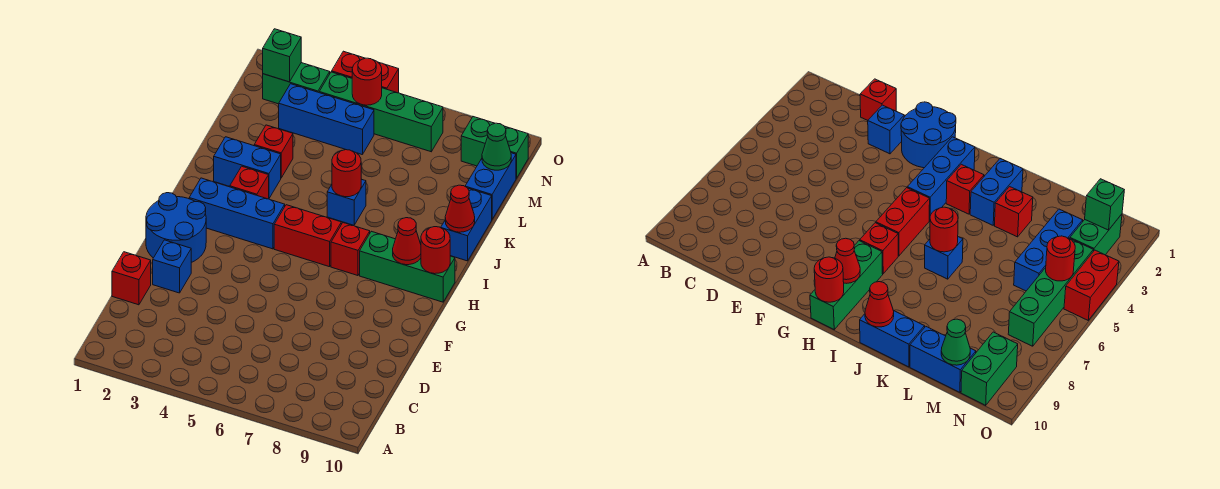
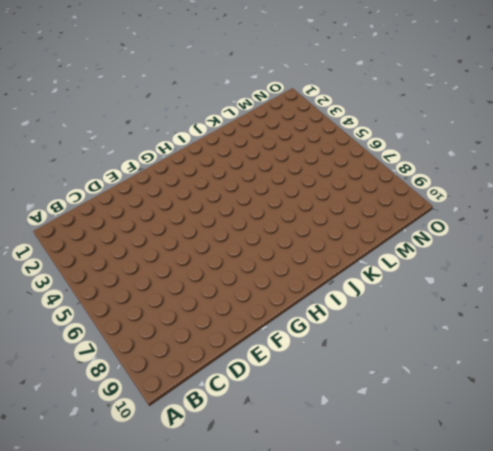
none -> red 1x1 brick [112,252,151,305]
none -> blue 1x1 brick [153,240,191,293]
none -> blue 2x2 round brick [146,193,206,263]

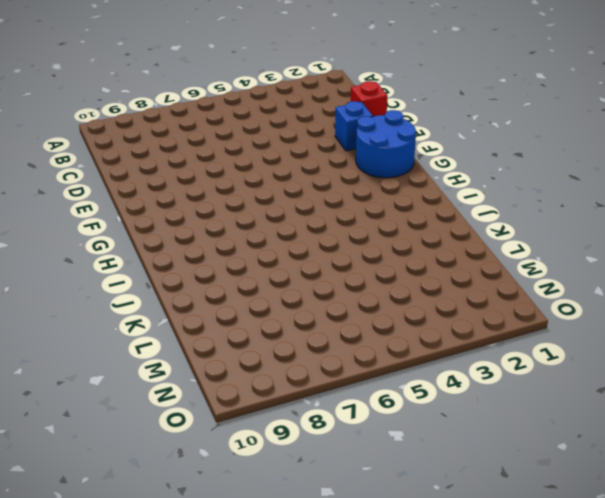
none -> blue 1x3 brick [189,178,285,249]
none -> red 1x2 brick [274,205,341,267]
none -> red 1x1 brick [331,223,370,276]

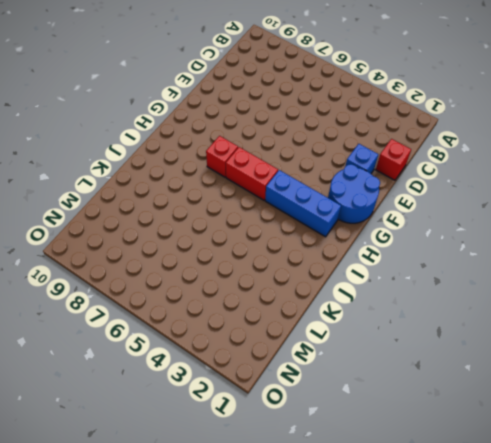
none -> green 1x3 brick [360,231,455,302]
none -> red 1x1 brick [230,166,269,199]
none -> blue 1x2 brick [214,137,281,198]

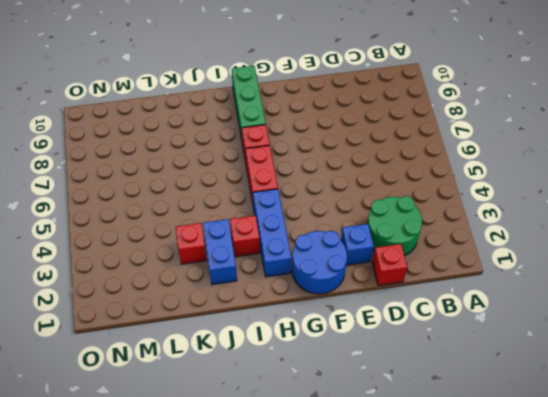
green 2x2 round brick [367,196,422,256] -> none
none -> blue 1x1 brick [327,179,366,225]
none -> blue 1x2 brick [441,188,492,261]
none -> blue 1x2 brick [465,153,516,219]

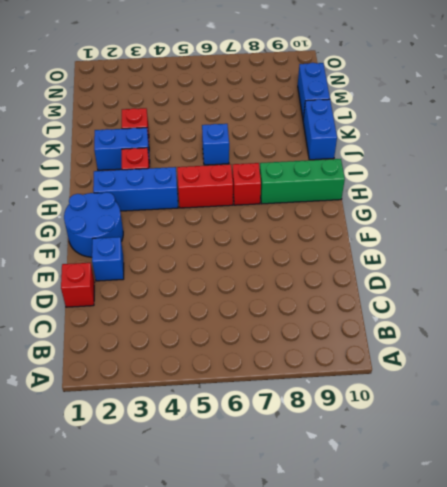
none -> blue 1x3 brick [279,84,374,155]
none -> green 1x2 brick [263,63,330,104]
none -> green 1x4 brick [319,72,443,152]

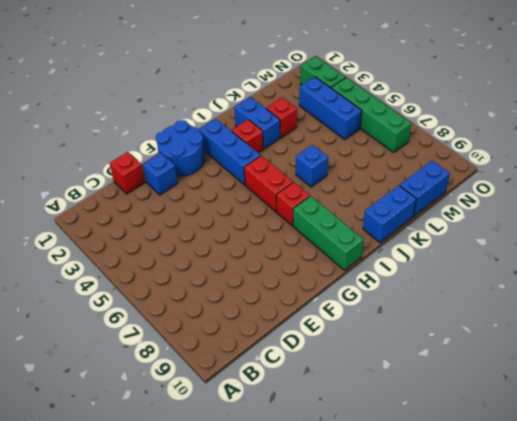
none -> green 1x2 brick [461,117,528,178]
none -> red 1x2 brick [332,51,399,93]
none -> red 1x1 cone [393,218,421,265]

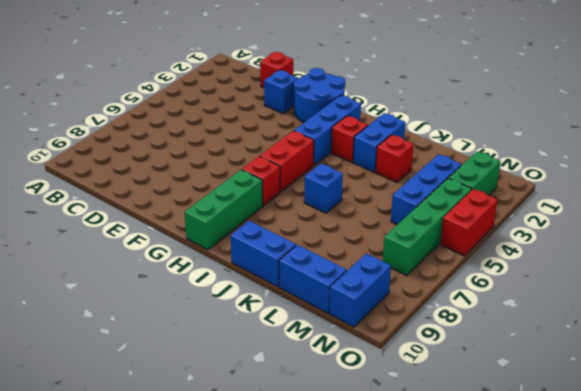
blue 1x2 brick [329,253,391,327] -> green 1x2 brick [461,117,528,178]
none -> red 1x1 cone [393,218,421,265]
none -> red 1x1 round brick [421,227,450,274]
none -> red 1x1 round brick [332,150,361,197]

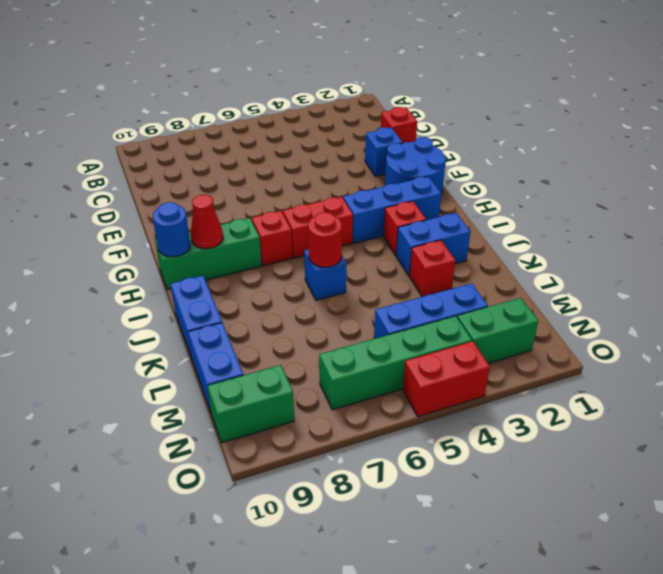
blue 1x1 round brick [153,202,190,257] -> red 1x1 round brick [421,227,450,274]
none -> red 1x1 cone [445,185,475,232]
none -> green 1x1 cone [482,123,511,170]
none -> green 1x1 brick [263,29,301,82]

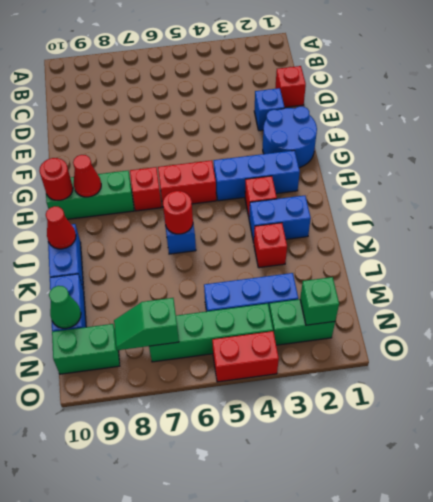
green 1x2 slope [114,298,179,350] -> none
none -> red 1x1 round brick [352,58,382,105]

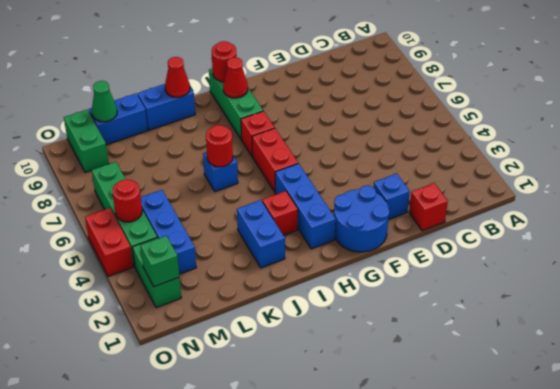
none -> red 1x1 brick [254,125,293,178]

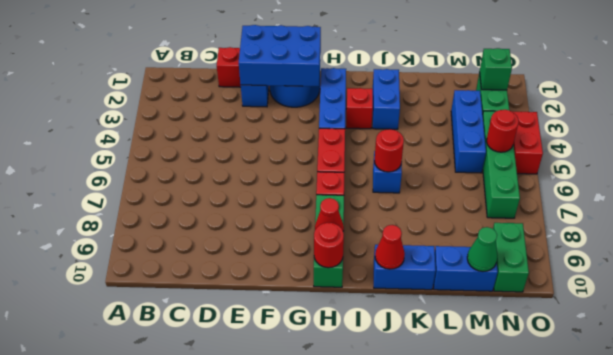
blue 2x3 brick [239,25,321,86] -> none
none -> red 1x1 brick [254,125,293,178]

